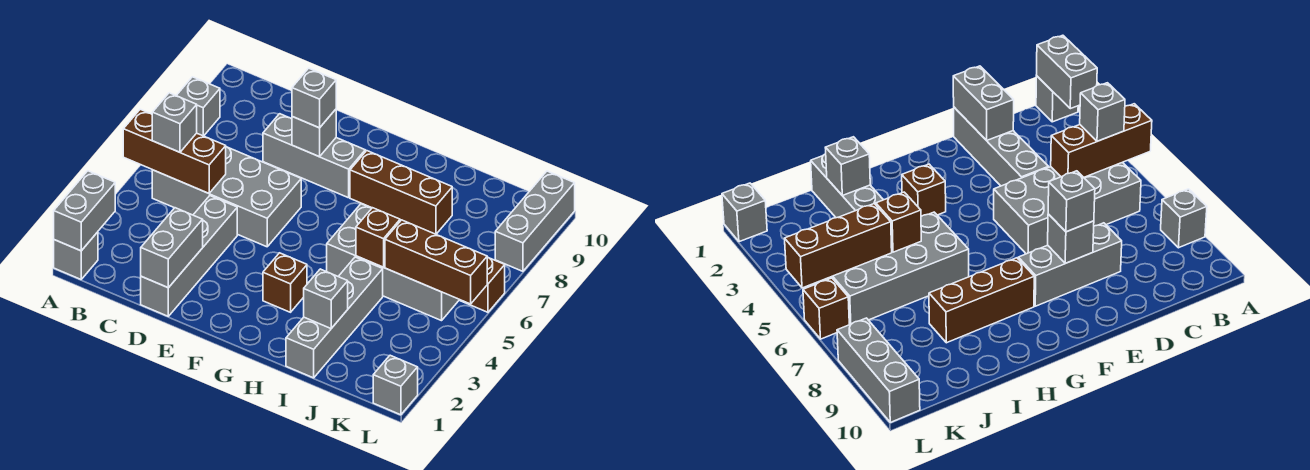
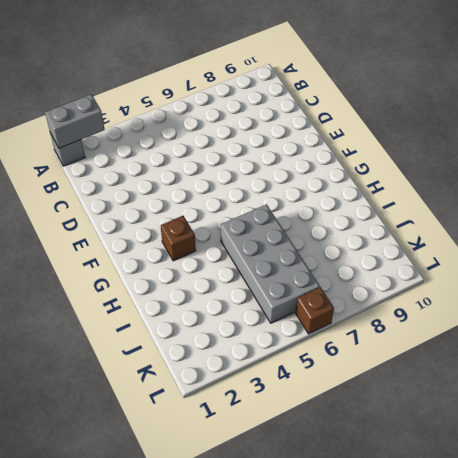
none -> grey 1x1 brick [176,77,220,136]
none -> grey 2x4 brick [152,147,301,247]
none -> grey 1x4 brick [141,196,237,316]

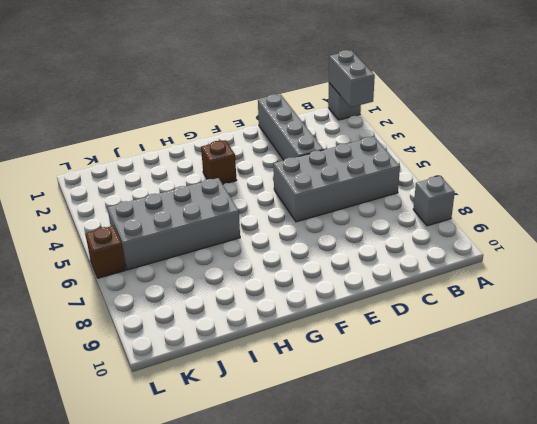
none -> grey 1x3 brick [263,114,365,198]
none -> brown 1x3 brick [350,151,452,234]
none -> grey 1x4 brick [286,257,383,378]

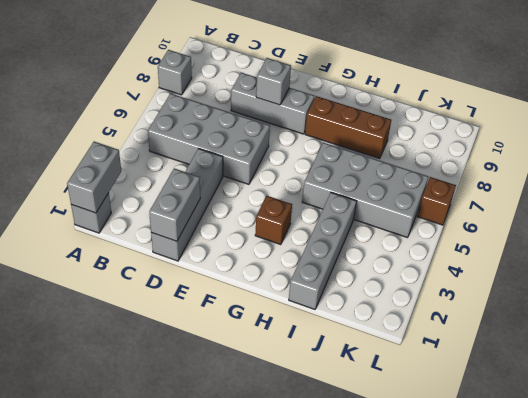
none -> grey 1x1 brick [373,355,418,415]
none -> grey 1x3 brick [495,171,575,271]
none -> brown 1x3 brick [123,109,226,193]

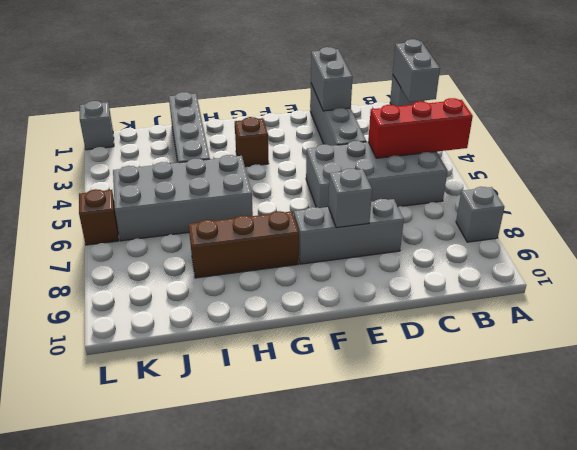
red 1x3 brick [368,98,473,158] -> brown 1x3 brick [123,109,226,193]
none -> grey 1x3 brick [495,171,575,271]
none -> grey 1x1 brick [304,269,348,328]
none -> brown 1x1 brick [356,208,400,267]

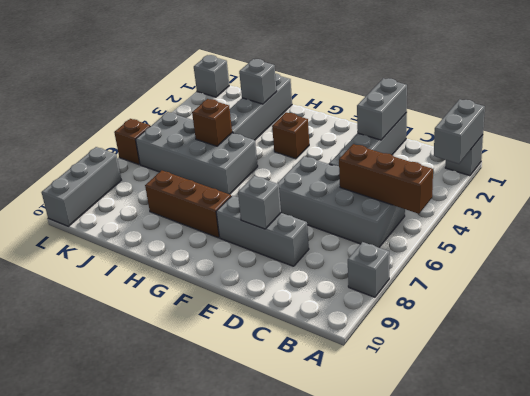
none -> brown 1x3 brick [385,220,487,304]
none -> grey 1x1 brick [152,93,197,152]
none -> grey 1x1 brick [292,68,336,128]

